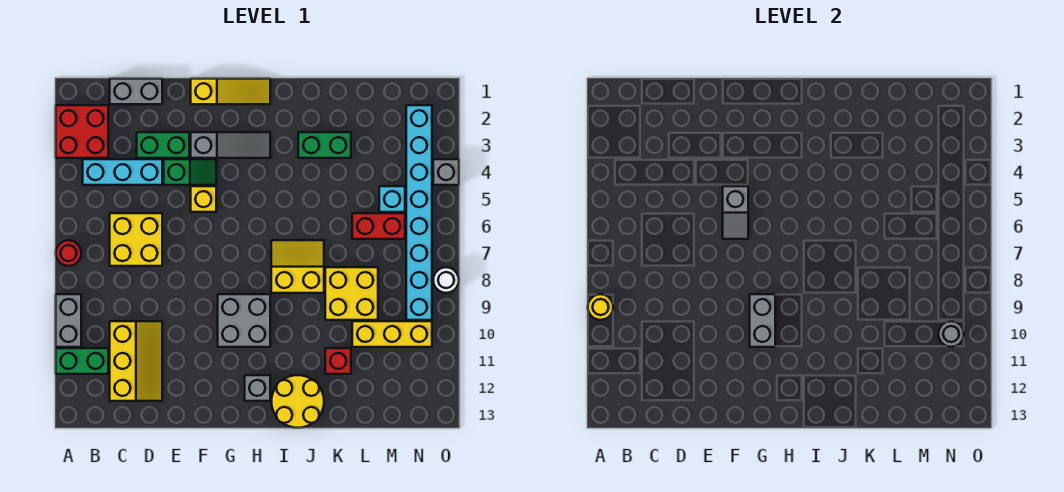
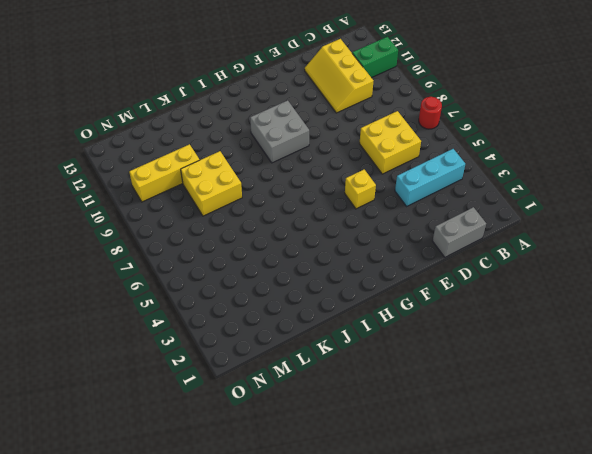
none -> red 2x2 brick [56,105,108,158]
none -> grey 1x2 brick [56,294,81,347]
none -> green 1x2 brick [137,132,189,158]
none -> green 1x2 slope [164,159,216,185]

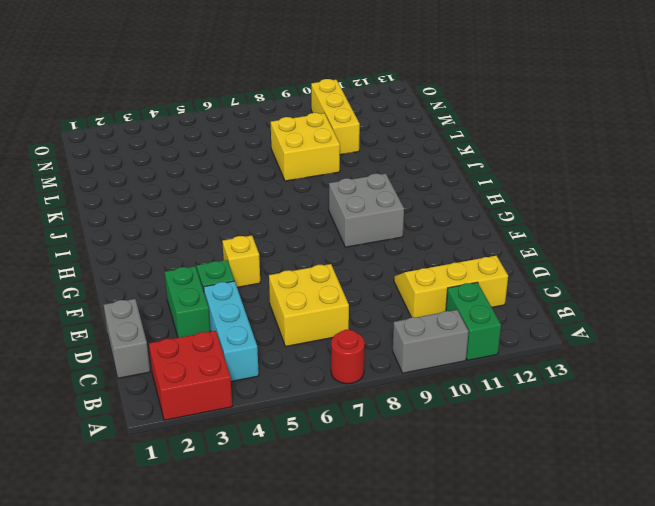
none -> yellow 1x3 slope [191,79,270,104]
none -> grey 1x3 slope [191,132,270,158]
none -> grey 1x1 brick [245,375,270,401]
none -> yellow 2x2 slope [271,240,324,293]

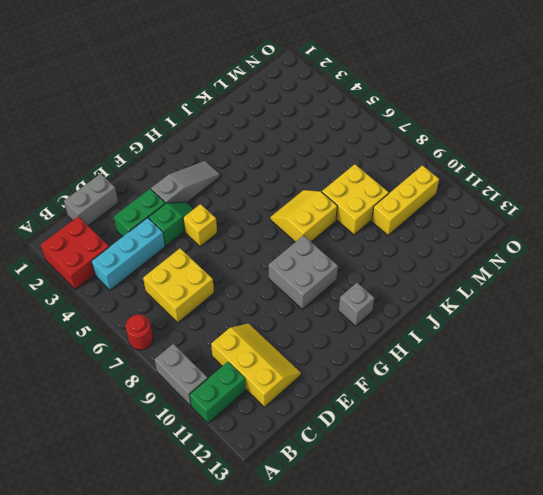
none -> yellow 1x3 slope [191,79,270,104]
none -> yellow 2x2 round brick [271,375,324,428]
none -> green 1x2 brick [298,132,351,158]
none -> red 1x1 brick [325,348,351,374]

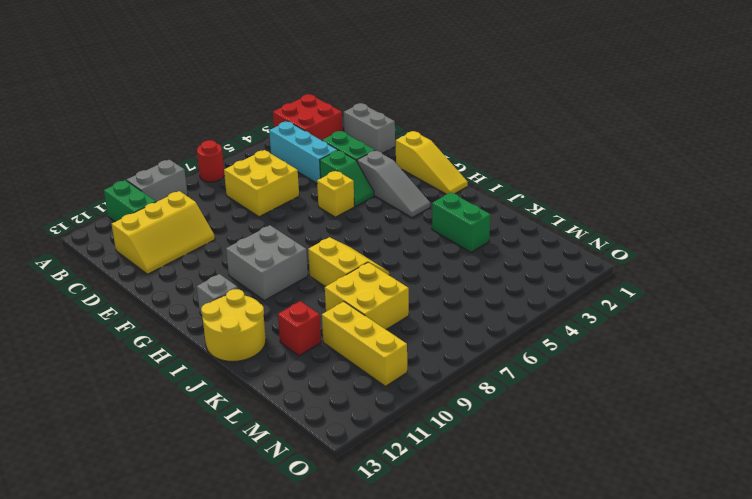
none -> red 1x2 brick [352,213,405,239]
none -> cyan 1x1 brick [379,186,405,212]
none -> cyan 1x8 brick [406,105,432,320]
none -> grey 1x1 brick [433,159,459,185]

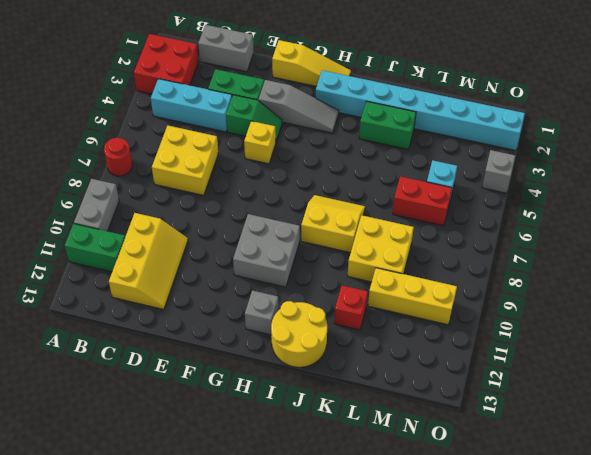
cyan 1x8 brick [316,70,525,150] -> cyan 1x8 brick turned to [406,105,432,320]
none -> white 1x1 round brick [433,267,459,293]
none -> yellow 1x1 round brick [588,294,613,320]
none -> grey 1x2 slope [723,186,748,239]
none -> grey 1x2 brick [750,294,775,347]

